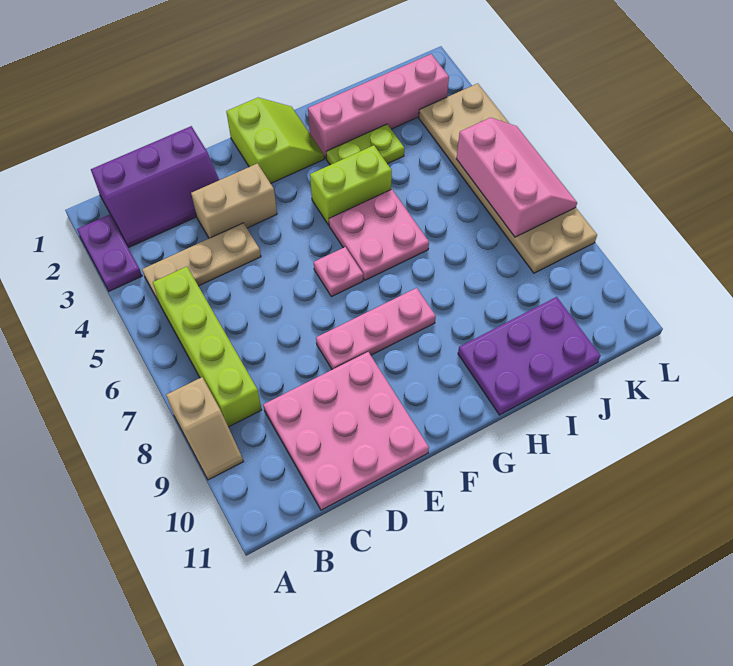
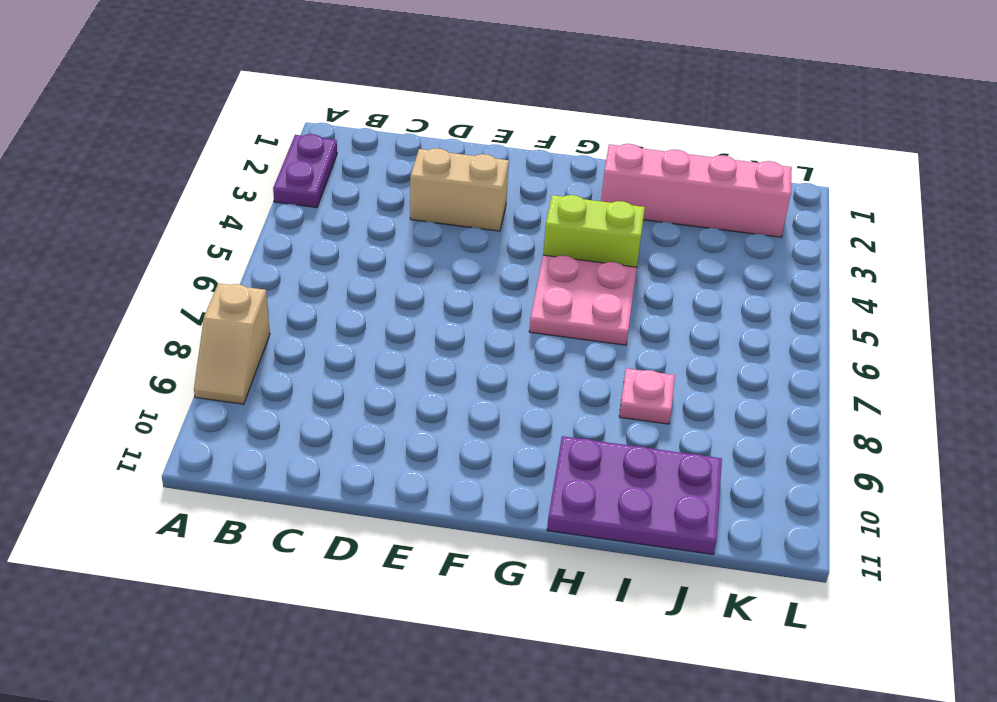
pink 1x1 plate [619,368,675,424] -> pink 1x1 plate moved to [314,247,363,297]
none -> purple 2x3 slope [91,126,219,247]
none -> tan 1x3 plate [142,223,261,304]
none -> lime 1x4 brick [153,267,262,427]

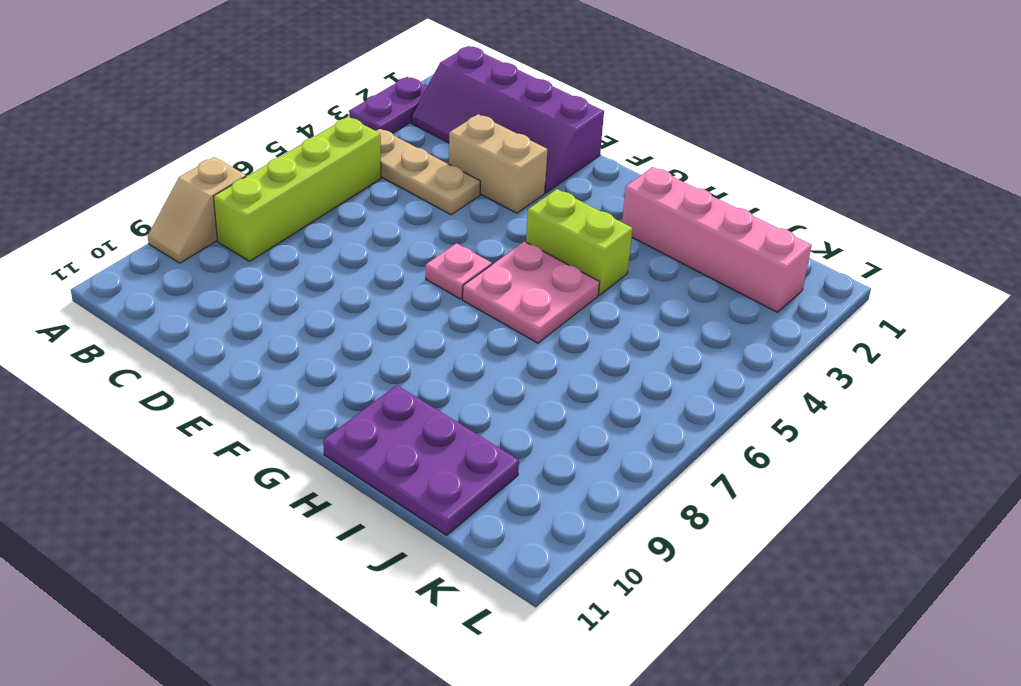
purple 2x4 slope [411,46,604,193] -> purple 2x3 slope [91,126,219,247]
none -> pink 3x3 plate [263,352,429,510]
none -> pink 1x3 plate [316,288,436,370]
none -> lime 2x2 slope [226,98,324,183]

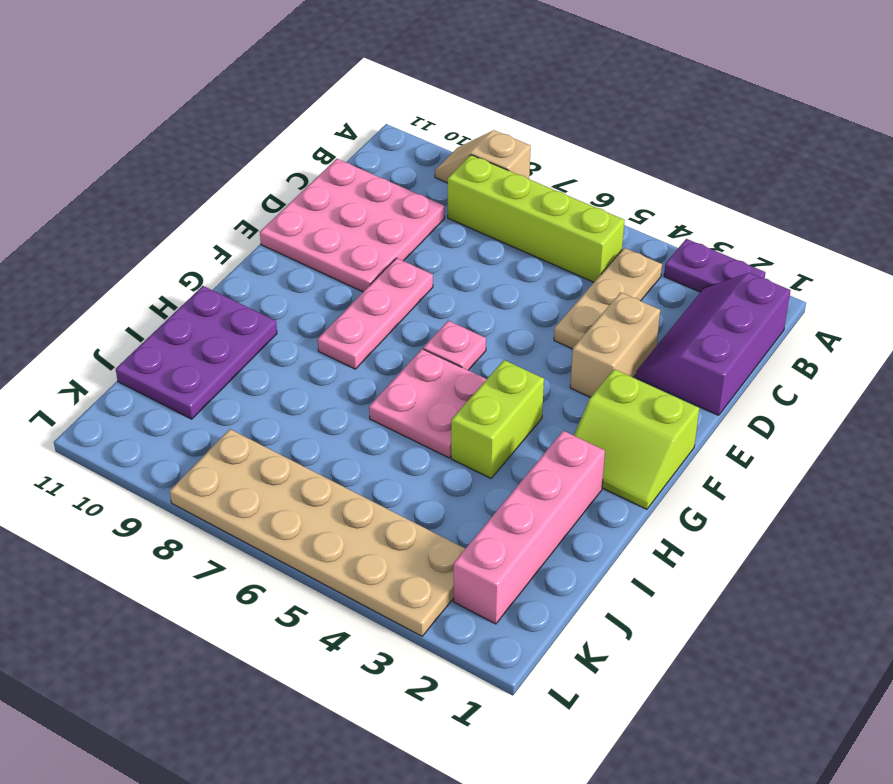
none -> lime 1x2 plate [326,124,404,165]
none -> pink 2x3 slope [456,118,577,237]

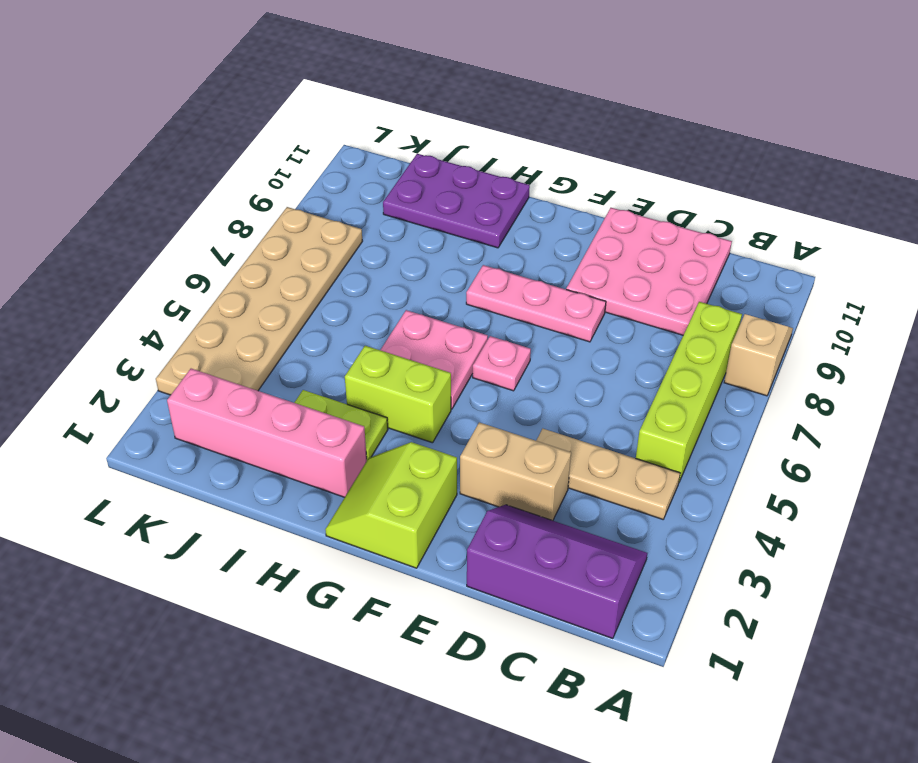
none -> purple 1x2 plate [77,215,142,291]
none -> pink 2x3 slope [456,118,577,237]

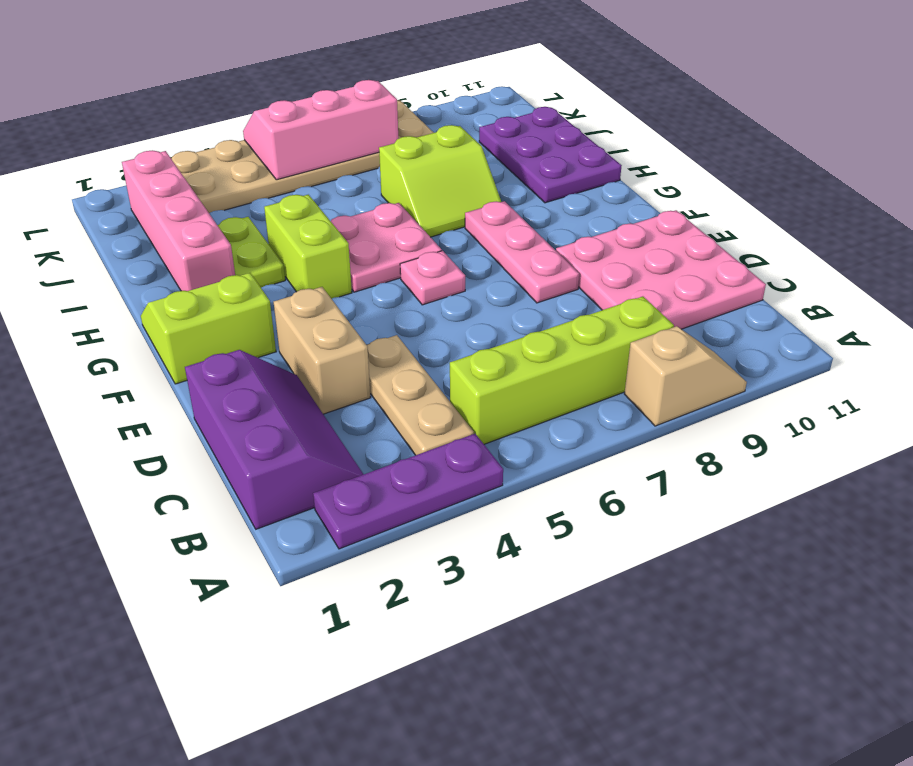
purple 1x3 plate [313,434,503,549] -> purple 1x2 plate [77,215,142,291]
lime 2x2 slope [379,125,501,237] -> none

